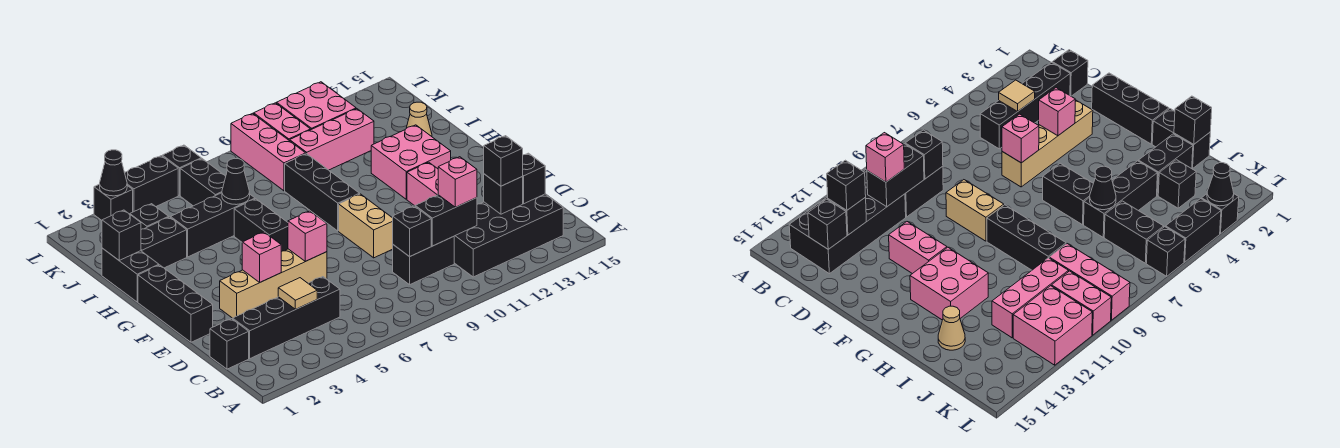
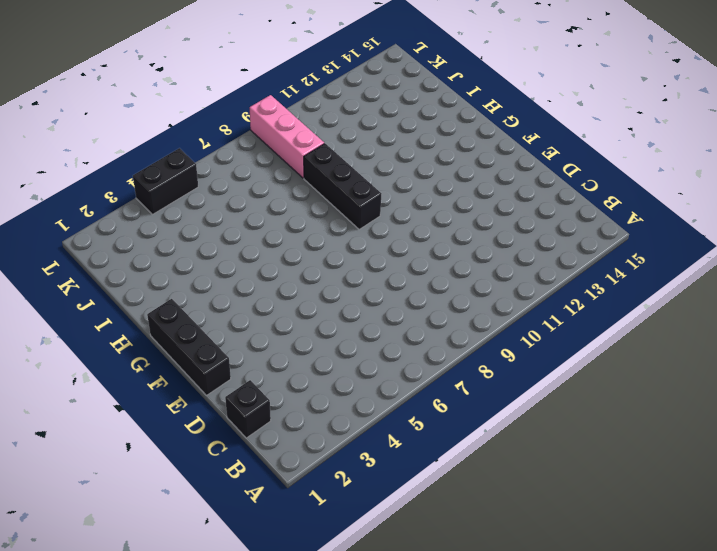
none -> black 2x4 brick [454,194,563,277]
none -> black 1x4 brick [233,277,340,358]
none -> black 1x2 brick [393,237,454,285]
none -> tan 1x4 brick [220,249,327,318]

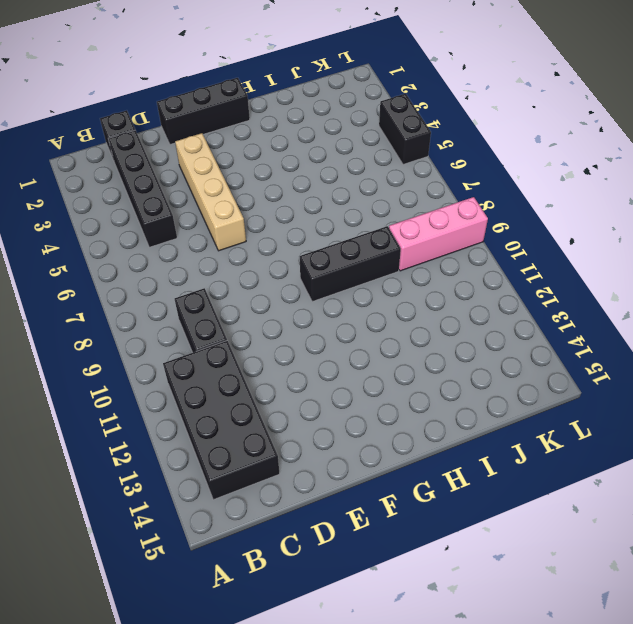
none -> tan 1x2 brick [339,194,393,258]
none -> pink 1x2 brick [407,162,438,206]
none -> black 1x2 brick [234,199,288,251]
none -> pink 2x2 brick [371,125,451,199]

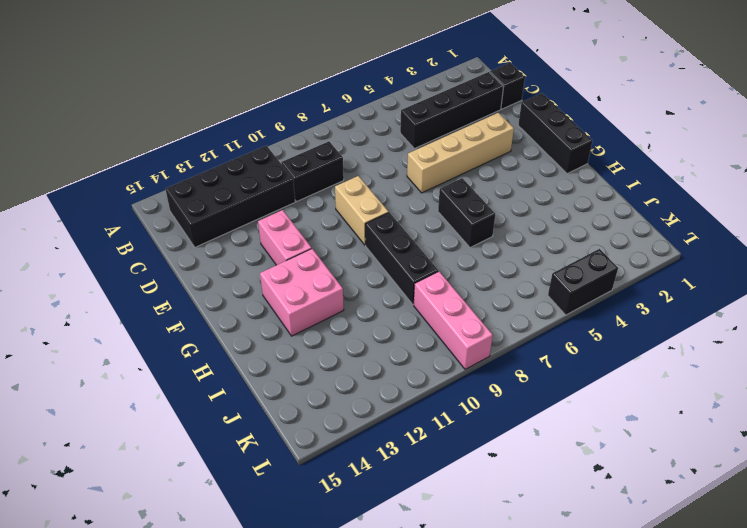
none -> black 1x2 brick [102,248,159,302]
none -> black 1x2 brick [141,217,187,268]
none -> black 1x3 brick [171,193,255,257]
none -> tan 1x1 cone [407,102,432,137]

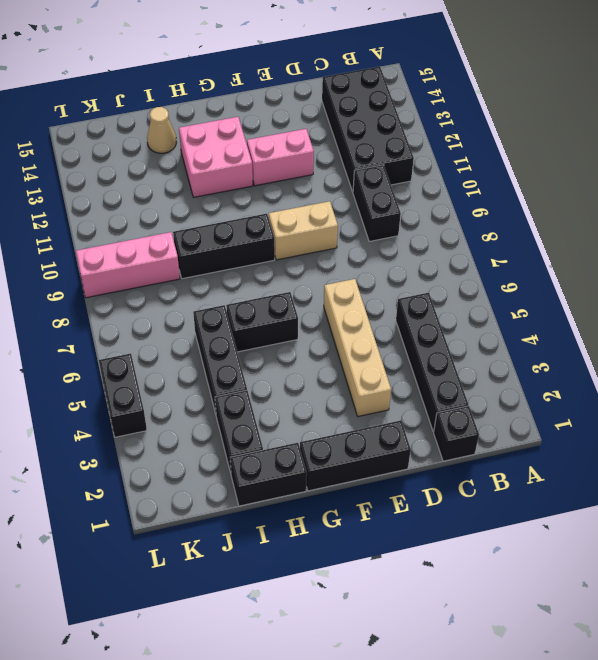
none -> black 1x1 brick [130,204,168,229]
none -> black 1x2 brick [180,159,226,206]
none -> pink 1x3 brick [290,109,374,170]
none -> pink 1x2 brick [254,103,311,141]

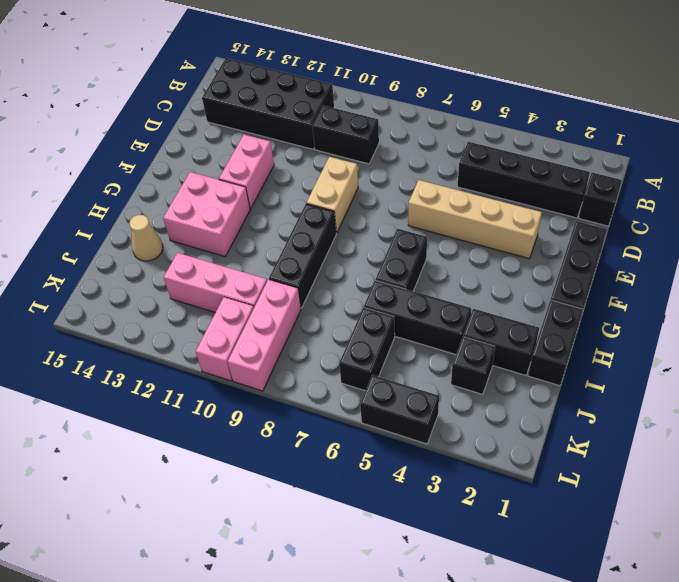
none -> pink 2x2 brick [277,82,356,130]
none -> black 1x1 brick [94,184,133,220]
none -> black 1x1 brick [162,145,201,195]
none -> tan 1x1 tile [278,278,317,309]

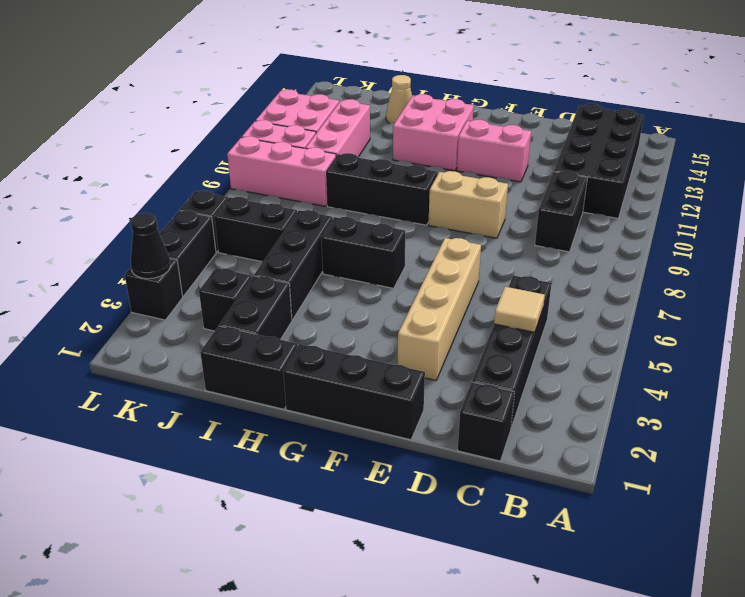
none -> black 1x1 brick [393,206,431,257]
none -> black 1x2 brick [415,195,477,246]
none -> black 1x1 brick [484,174,523,214]
none -> black 1x1 brick [522,153,545,204]

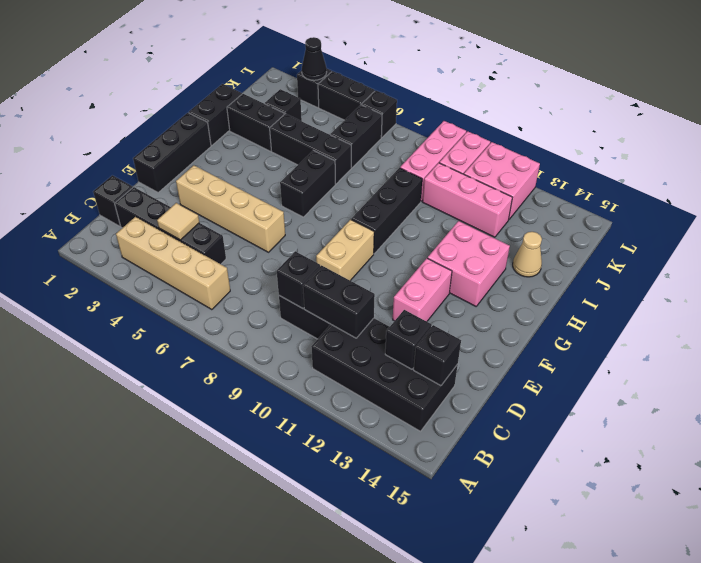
tan 1x4 brick [116,217,230,310] -> none
none -> pink 1x1 brick [242,232,281,283]
none -> pink 1x1 brick [288,211,327,261]
none -> black 1x1 brick [102,210,141,260]
none -> black 1x1 cone [222,158,250,205]

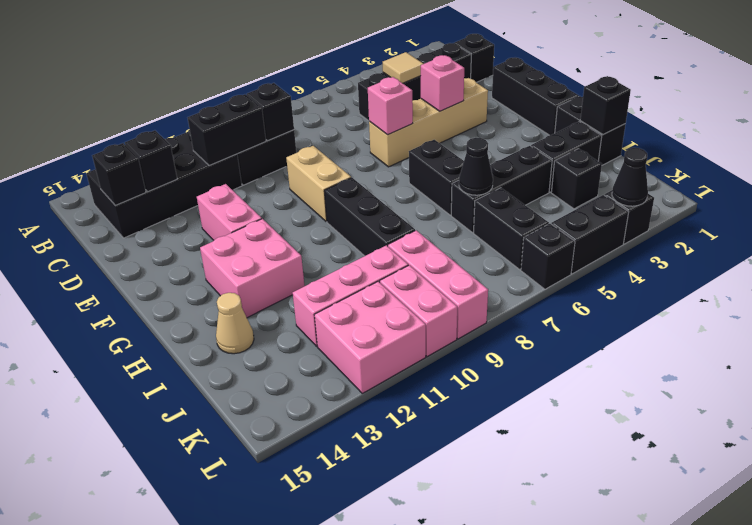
none -> pink 1x1 brick [438,157,477,207]
none -> black 1x1 brick [484,136,523,186]

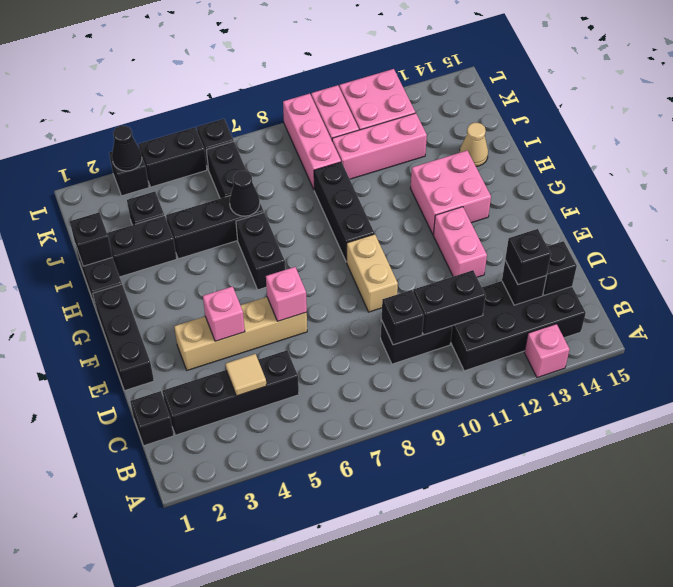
pink 1x1 brick [524,324,570,378] -> pink 1x1 brick moved to [438,157,477,207]

